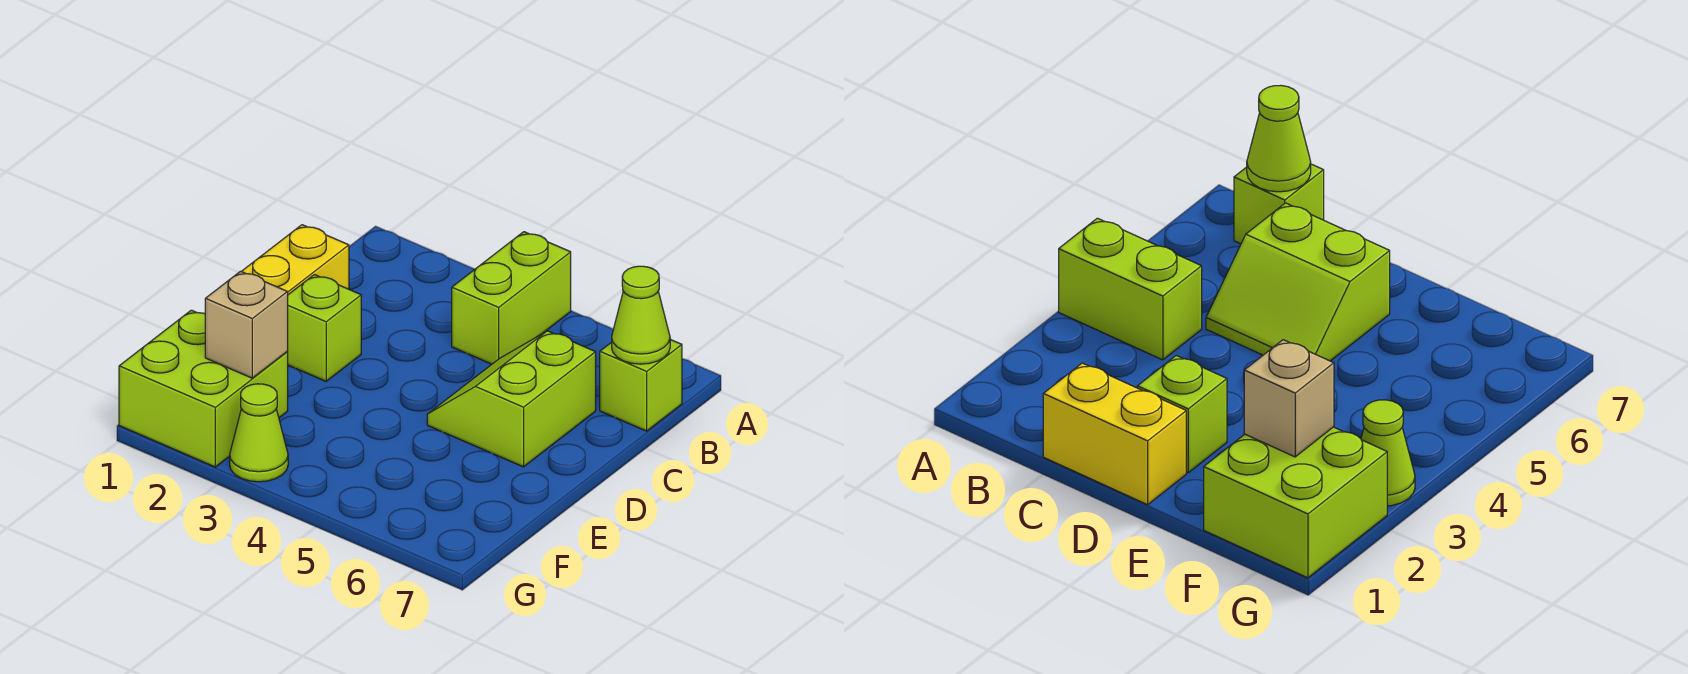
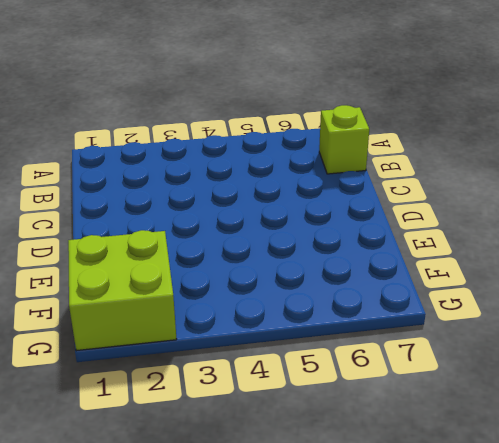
none -> lime 1x2 brick [452,232,571,364]
none -> yellow 1x2 brick [242,225,349,294]

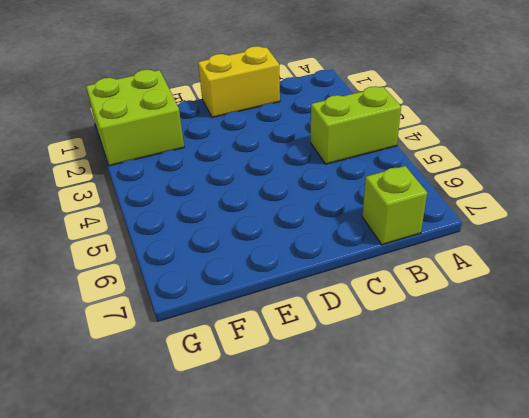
none -> lime 2x2 slope [427,331,596,467]
none -> lime 1x1 brick [287,275,361,381]

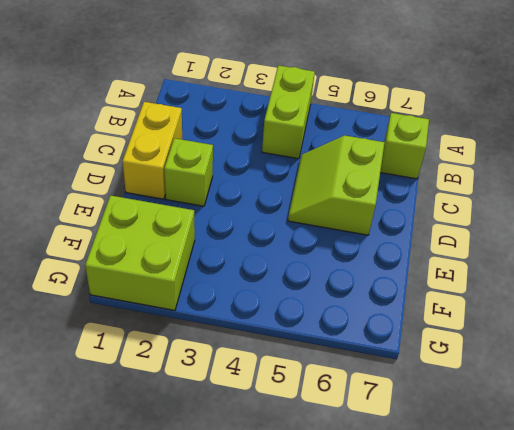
none -> lime 1x1 cone [230,384,288,482]
none -> lime 1x1 cone [612,266,670,364]

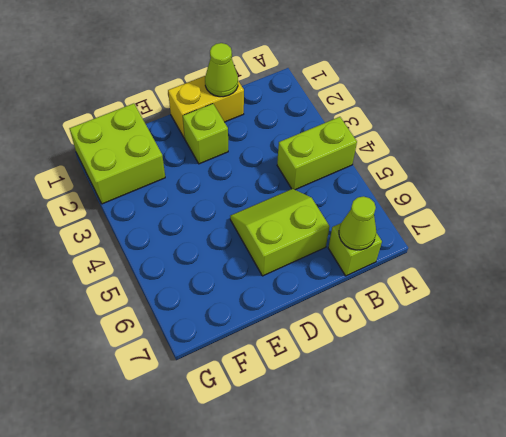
lime 1x1 cone [205,43,238,97] -> lime 1x1 cone moved to [230,384,288,482]
none -> tan 1x1 brick [205,271,288,378]

